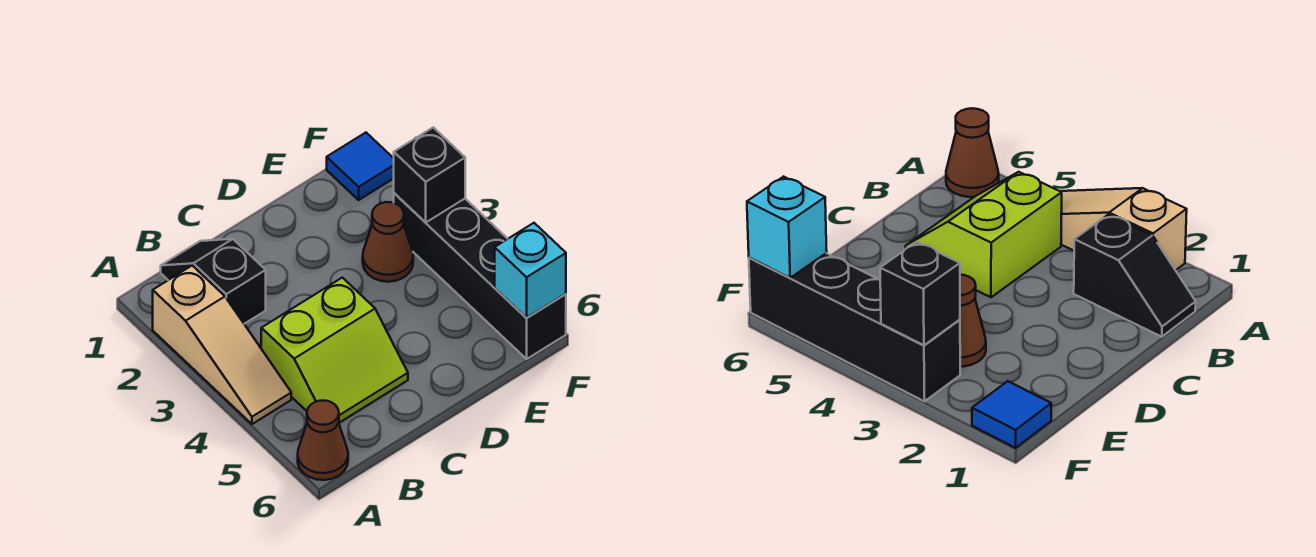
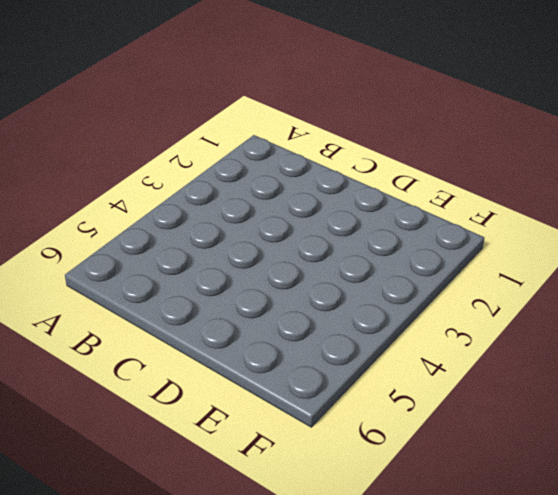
none -> tan 1x3 slope [153,266,291,424]
none -> brown 1x1 cone [298,401,348,480]

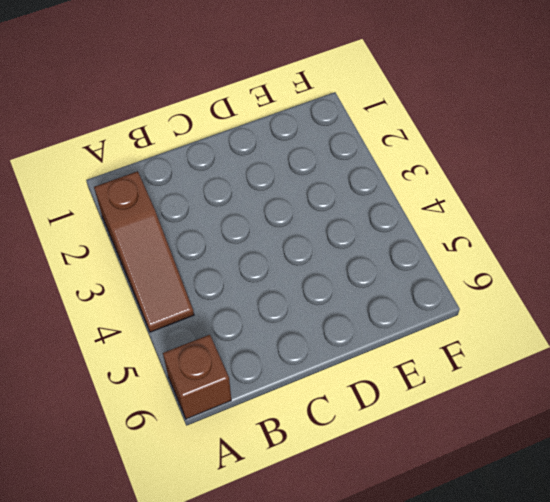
brown 1x3 slope [94,171,194,332] -> tan 1x3 slope [153,266,291,424]
brown 1x1 brick [163,335,231,419] -> brown 1x1 cone [298,401,348,480]
none -> black 1x2 slope [161,239,266,324]
none -> lime 2x2 slope [261,278,408,423]

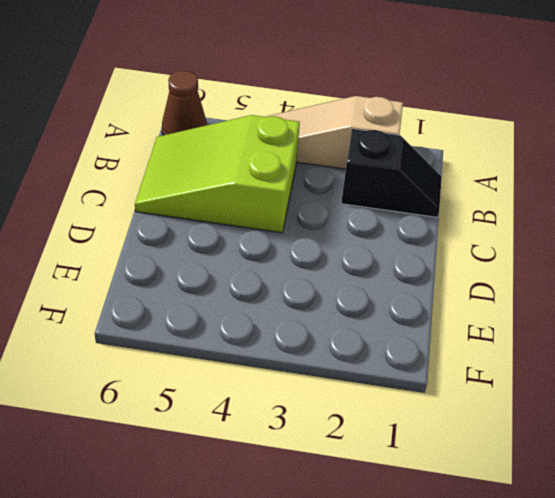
lime 2x3 slope [135,115,300,233] -> lime 2x2 slope [261,278,408,423]
none -> brown 1x1 cone [363,202,413,282]
none -> blue 1x1 tile [327,133,394,200]

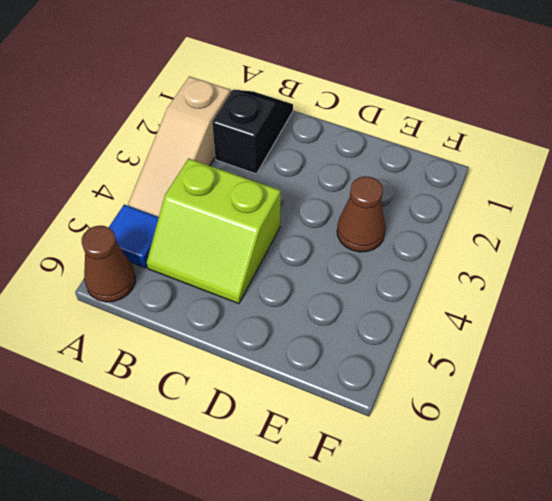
blue 1x1 tile [109,205,159,268] -> blue 1x1 tile moved to [327,133,394,200]
none -> black 1x4 brick [394,193,566,359]
none -> black 1x1 brick [394,127,465,223]

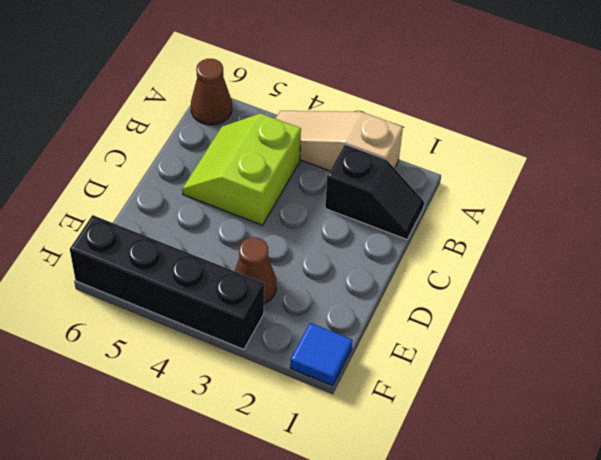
none -> black 1x1 brick [394,127,465,223]
none -> cyan 1x1 brick [495,223,566,318]

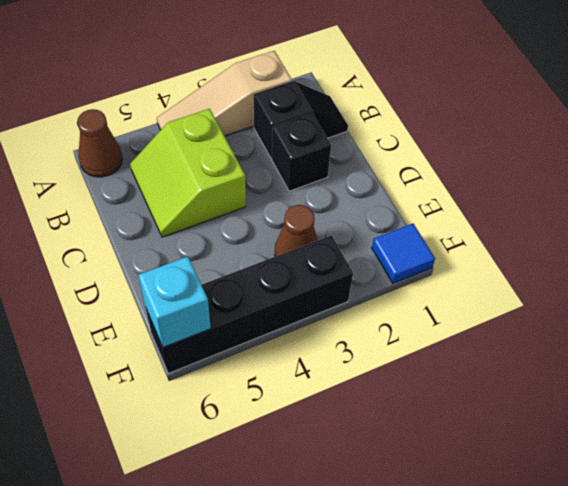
black 1x1 brick [272,113,331,191] -> black 1x1 brick moved to [394,127,465,223]

